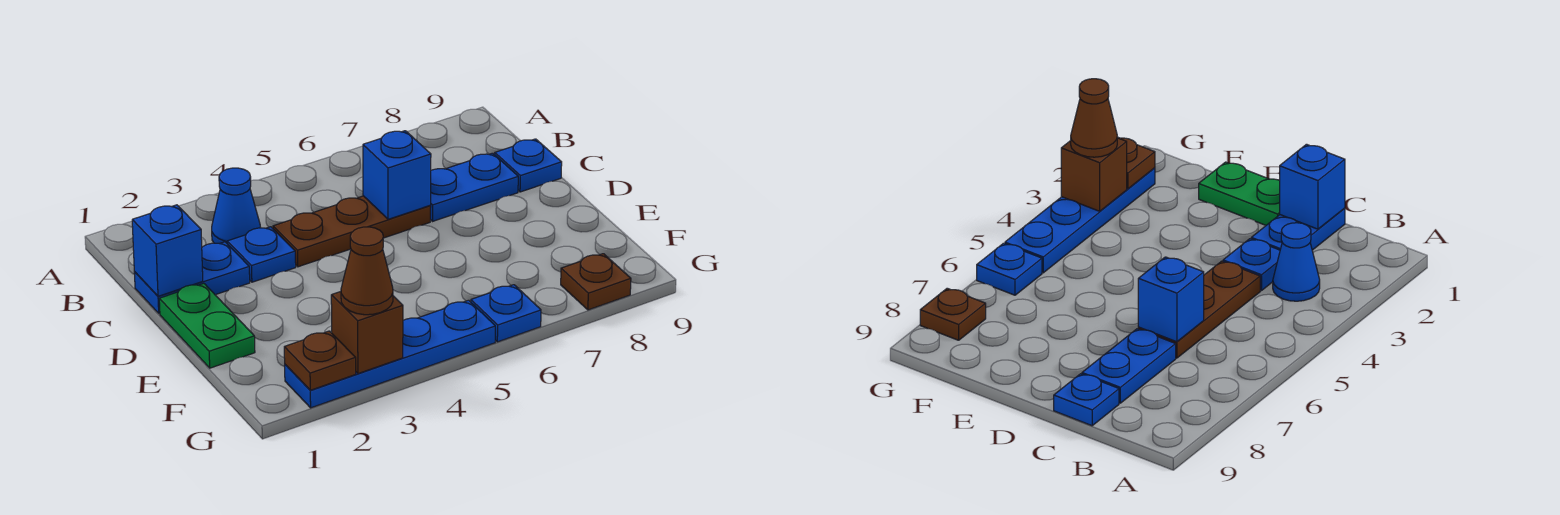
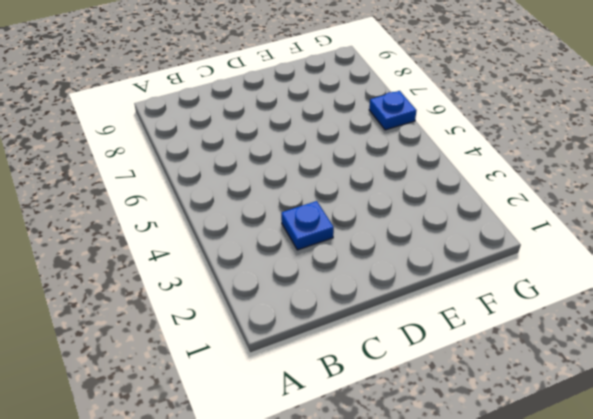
none -> blue 1x1 cone [212,168,261,244]
none -> blue 1x2 plate [134,242,250,314]
none -> brown 1x3 plate [273,196,431,267]

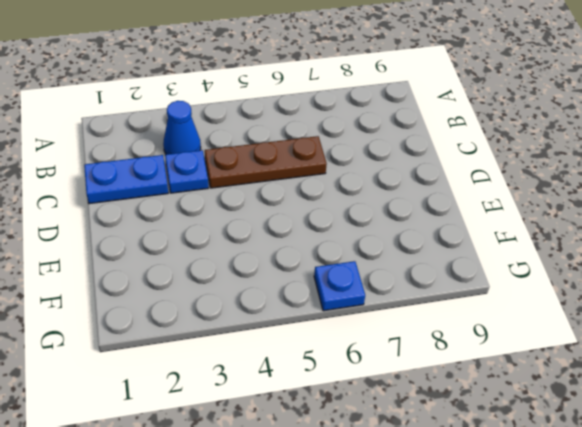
none -> blue 1x2 plate [430,153,518,221]
none -> blue 1x1 plate [495,139,562,192]
none -> green 1x2 plate [159,283,255,368]

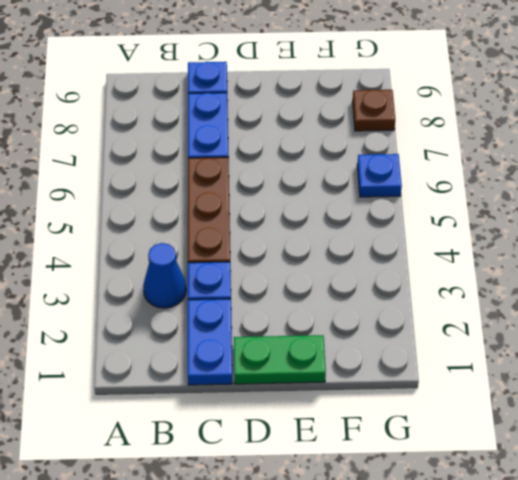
none -> blue 1x4 plate [285,300,495,408]
none -> blue 1x1 brick [132,205,203,296]
none -> blue 1x1 brick [363,131,431,219]

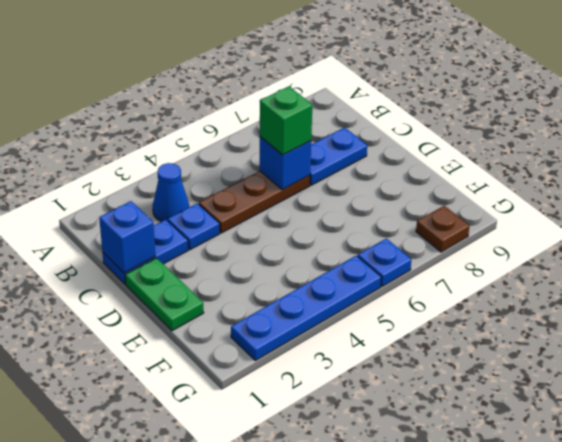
green 1x1 brick [260,86,312,155] -> none
none -> blue 1x1 plate [495,139,562,192]
none -> brown 1x1 plate [284,331,356,390]
none -> brown 1x1 brick [331,292,403,374]

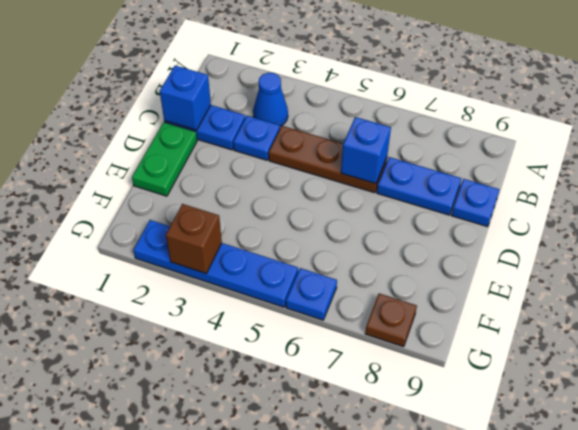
none -> brown 1x1 plate [284,331,356,390]
none -> brown 1x1 cone [341,227,393,315]

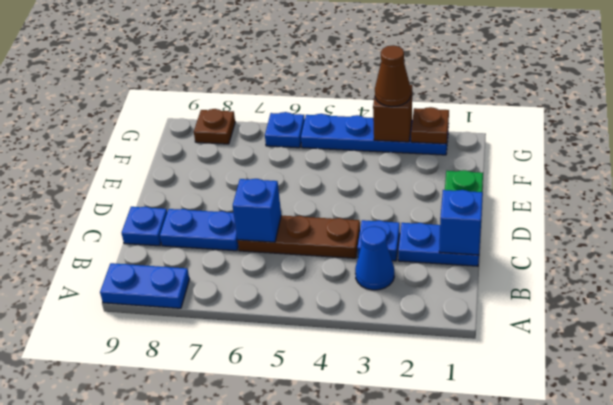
blue 1x2 plate [100,263,189,308] -> none

